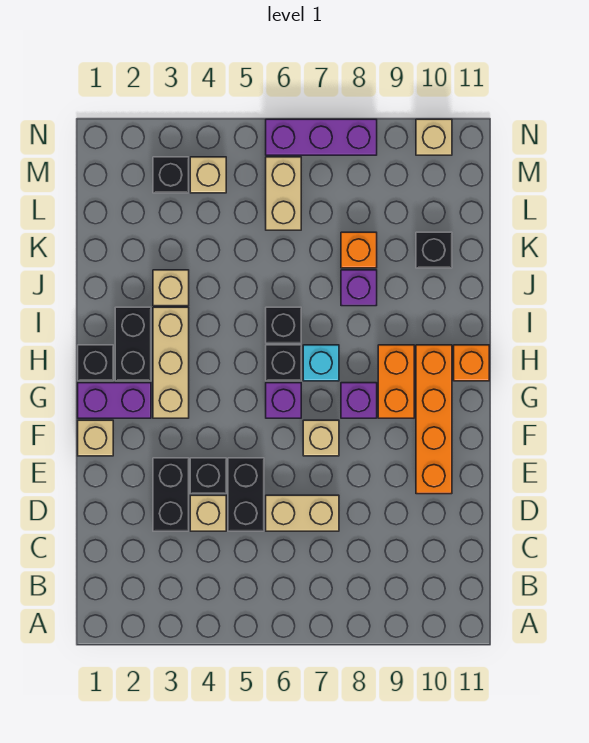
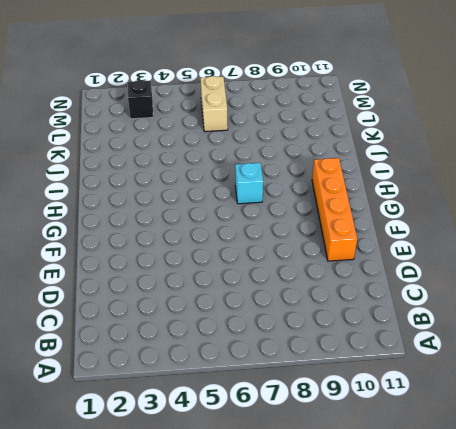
none -> black 1x2 brick [153,458,189,531]
none -> tan 1x1 brick [190,495,226,531]
none -> black 1x2 brick [228,458,264,531]

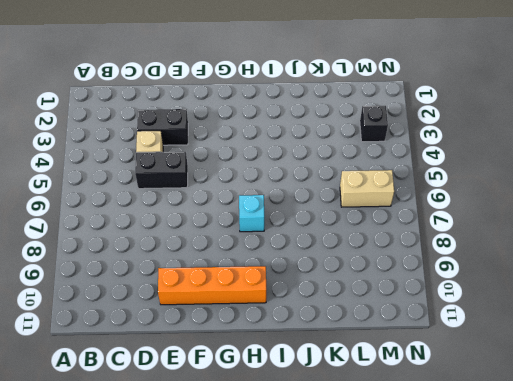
none -> tan 1x2 brick [266,495,339,531]
none -> black 1x1 brick [190,458,226,494]
none -> tan 1x1 brick [78,420,113,456]

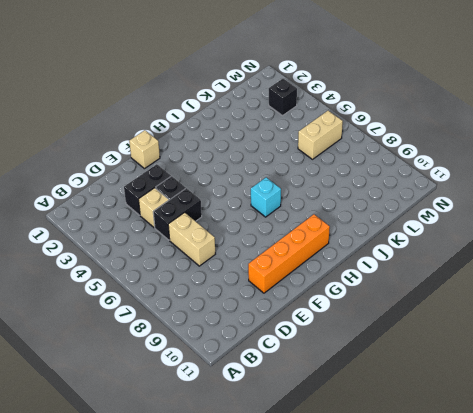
none -> tan 1x1 brick [303,420,339,456]
none -> purple 1x2 brick [78,383,151,418]
none -> tan 1x3 brick [153,307,189,418]

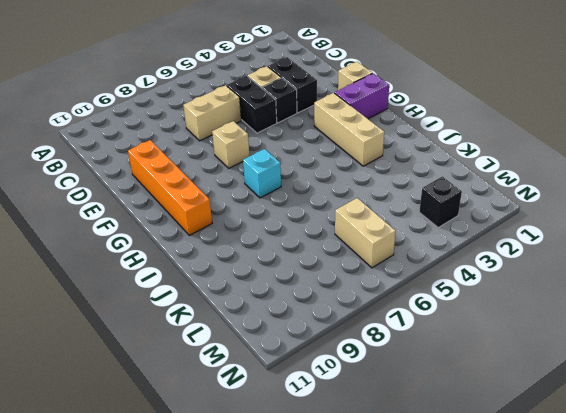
none -> purple 1x1 brick [266,383,301,418]
none -> purple 1x1 brick [341,383,377,418]
none -> orange 1x2 brick [378,345,414,418]

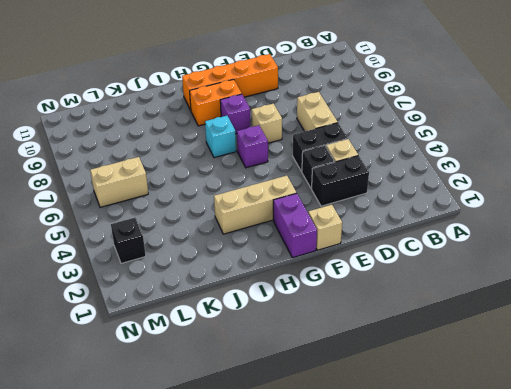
none -> black 1x1 brick [78,345,113,381]
none -> black 1x2 brick [115,307,151,381]
none -> black 1x1 brick [266,345,301,381]

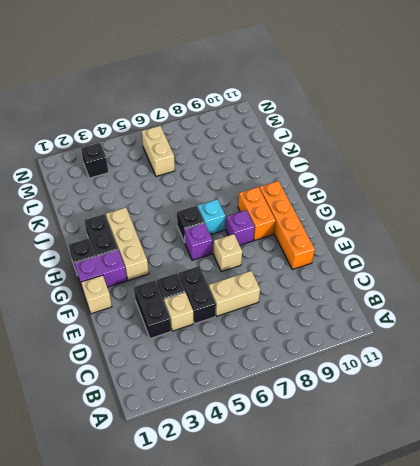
none -> orange 1x1 brick [454,345,489,381]
none -> black 1x1 brick [266,307,301,343]
none -> tan 1x1 brick [153,270,189,306]

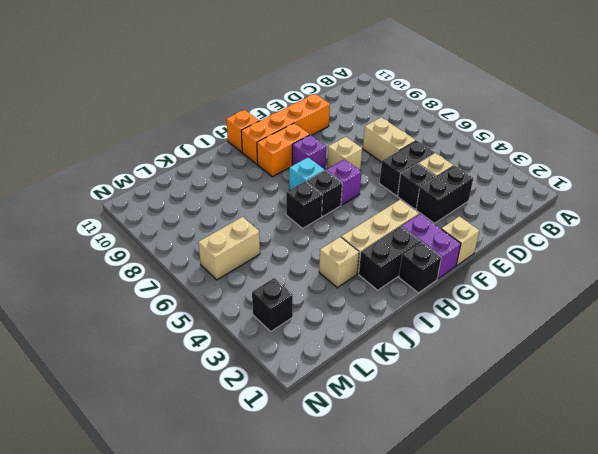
none -> purple 1x1 brick [341,270,377,306]
none -> orange 1x1 brick [341,232,377,268]
none -> black 1x1 brick [416,232,452,268]

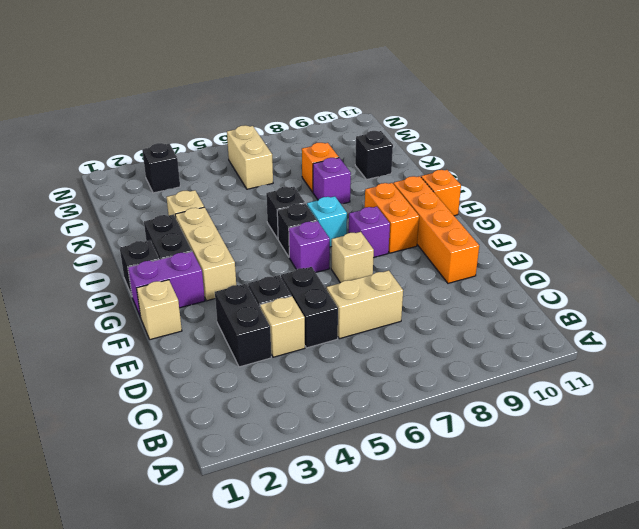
none -> tan 1x1 brick [190,157,226,193]
none -> purple 1x3 brick [266,119,377,155]
none -> tan 1x1 brick [416,119,452,155]

